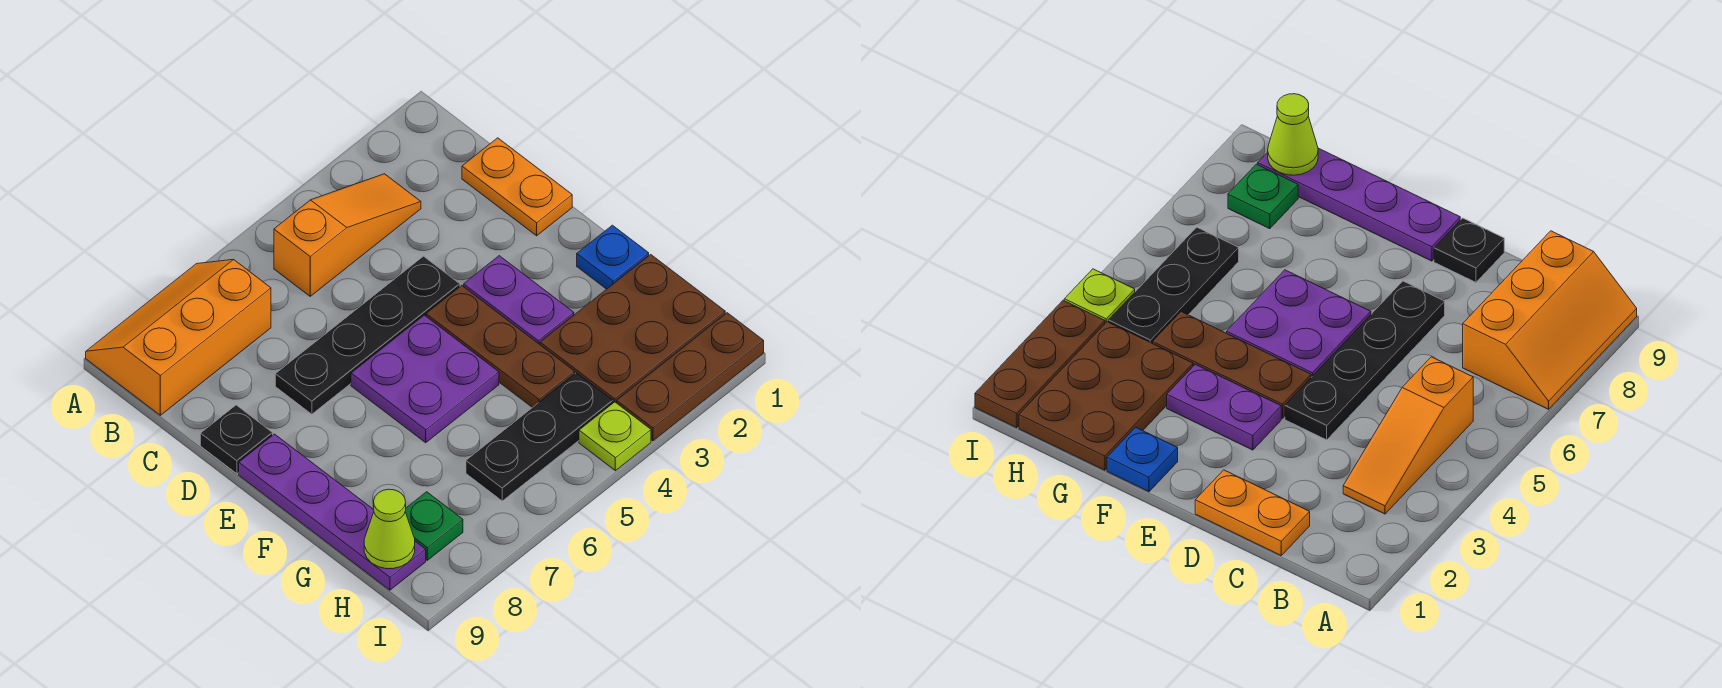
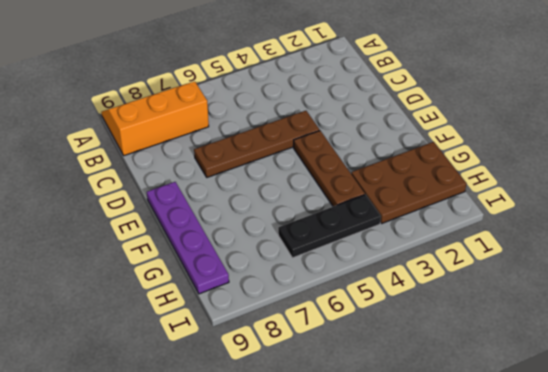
brown 1x4 plate [194,111,320,177] -> black 1x4 plate [275,256,460,414]
none -> orange 1x3 slope [274,174,421,296]
none -> orange 1x2 plate [462,138,572,236]
none -> black 1x1 plate [200,405,273,474]

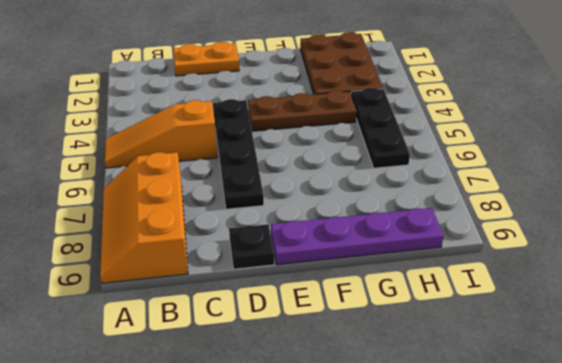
orange 1x3 slope [105,100,217,168] -> orange 1x3 slope turned to [274,174,421,296]
none -> purple 1x2 plate [464,256,574,344]
none -> purple 2x2 plate [351,315,499,443]
none -> blue 1x1 plate [577,225,649,289]

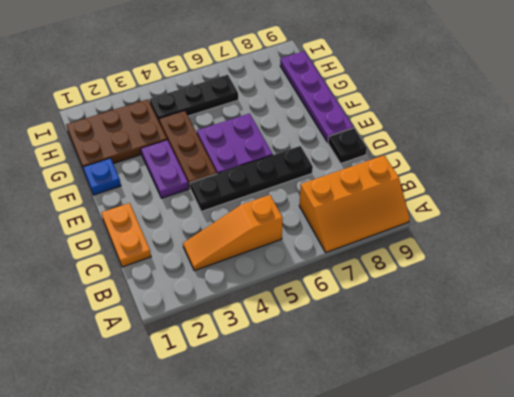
none -> green 1x1 plate [405,492,463,560]
none -> brown 1x3 plate [617,313,764,441]
none -> lime 1x1 plate [579,402,651,471]

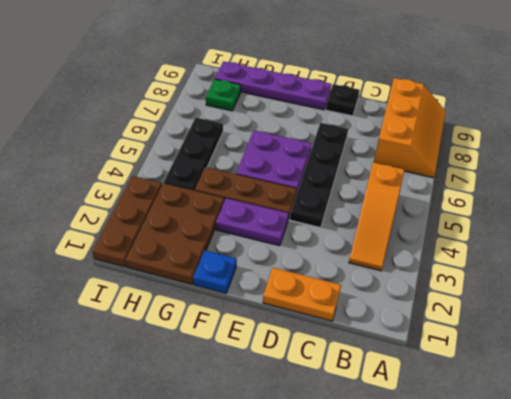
none -> lime 1x1 plate [579,402,651,471]
none -> lime 1x1 cone [364,489,415,569]

